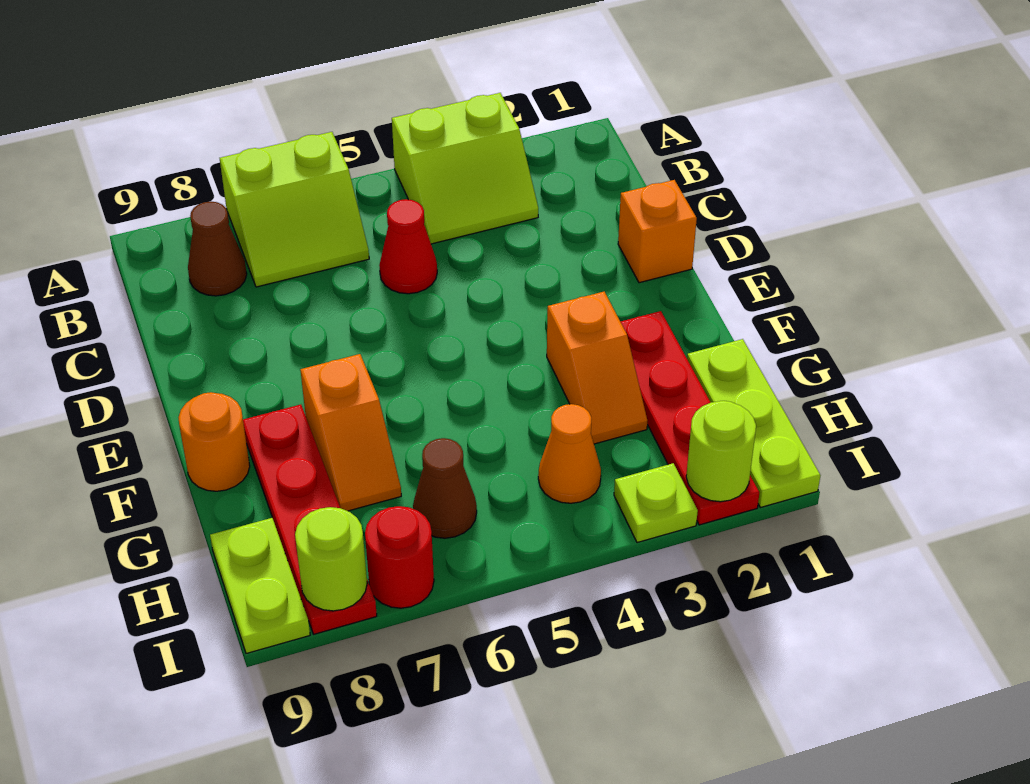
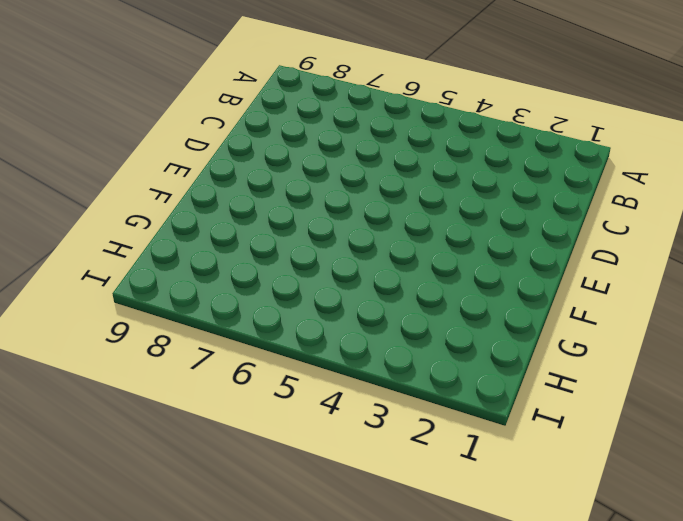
none -> lime 2x2 slope [392,93,538,244]
none -> lime 2x2 slope [220,132,369,287]
none -> brown 1x1 cone [188,201,247,296]

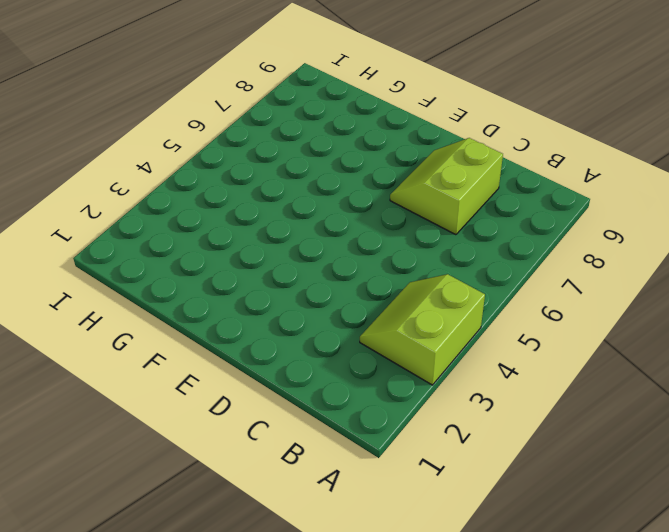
lime 2x2 slope [390,138,503,235] -> lime 2x2 slope moved to [220,132,369,287]
none -> brown 1x1 cone [188,201,247,296]
none -> red 1x1 cone [379,199,437,294]
none -> orange 1x1 brick [618,180,697,283]

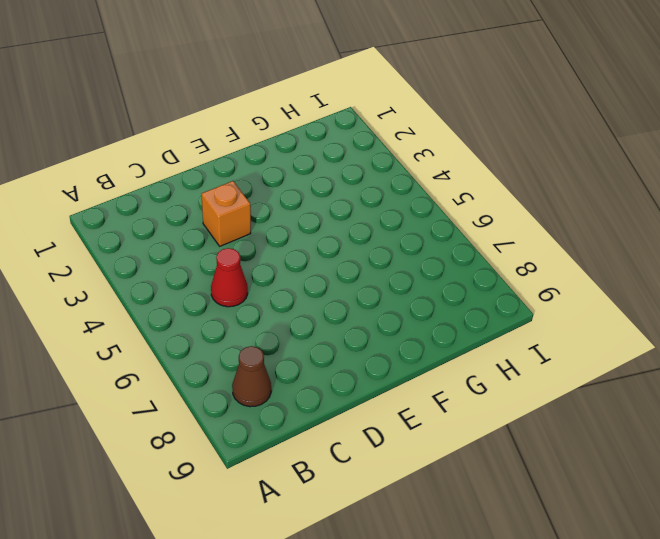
orange 1x1 brick [202,181,251,246] -> orange 1x1 brick moved to [618,180,697,283]
none -> lime 2x2 slope [392,93,538,244]
none -> lime 2x2 slope [220,132,369,287]
none -> red 1x4 plate [620,311,759,525]

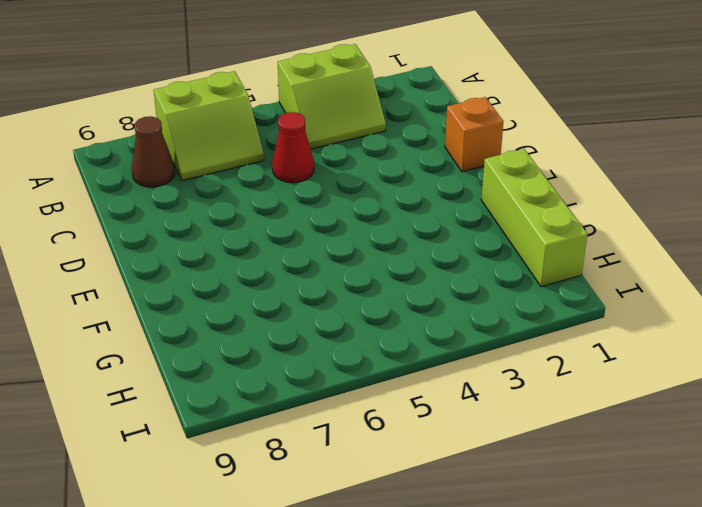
lime 1x3 brick [481,149,587,287] -> lime 1x3 plate [687,339,820,508]
none -> red 1x4 plate [620,311,759,525]
none -> orange 1x2 slope [547,292,647,444]
none -> orange 1x2 slope [300,354,401,511]

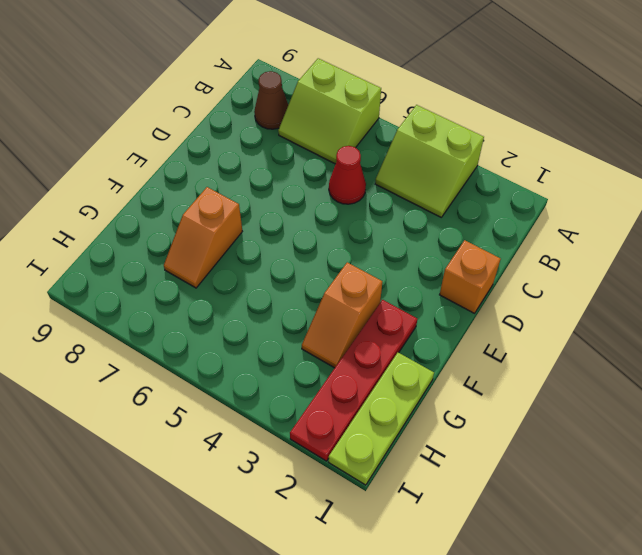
none -> red 1x4 plate [243,405,377,634]
none -> orange 1x1 round brick [178,392,250,491]
none -> orange 1x1 cone [538,404,601,503]

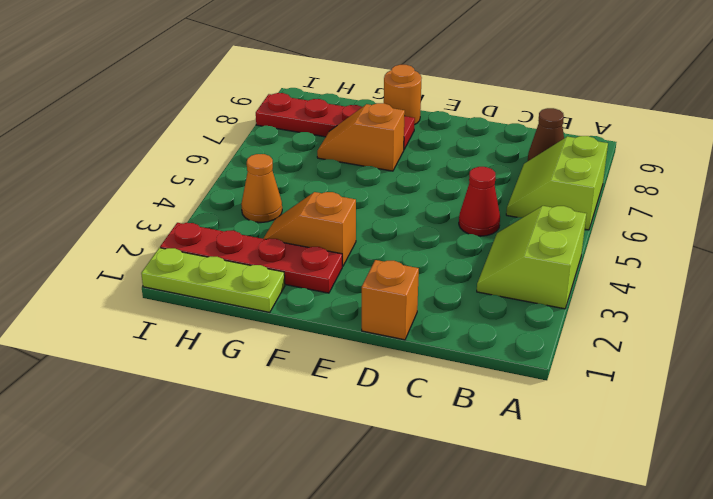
none -> brown 1x1 cone [413,438,477,538]
none -> lime 1x2 plate [210,518,310,654]
none -> lime 1x1 plate [614,463,698,543]

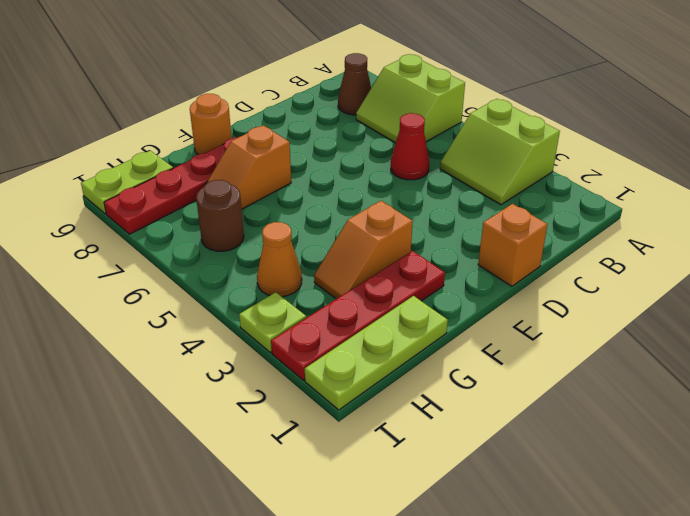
brown 1x1 round brick [196,180,244,251] -> brown 1x1 cone [413,438,477,538]
none -> red 1x1 round brick [365,506,434,608]
none -> lime 1x1 round brick [686,401,756,502]
none -> lime 1x1 round brick [295,507,367,611]

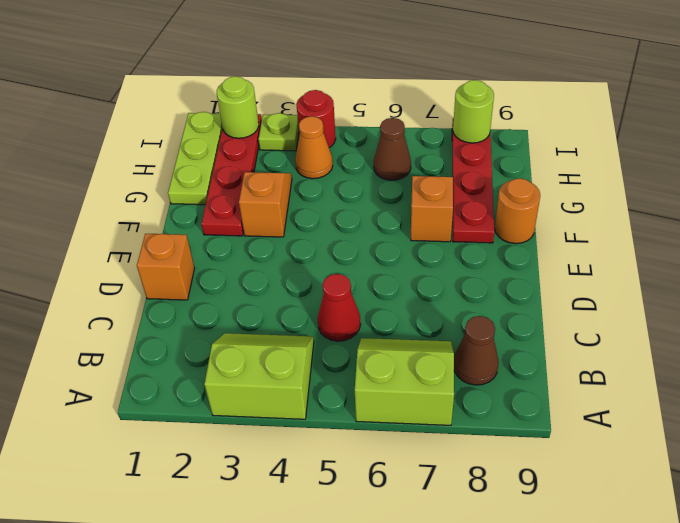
red 1x1 round brick [296,90,336,148] -> red 1x1 round brick moved to [365,506,434,608]
none -> lime 1x2 plate [210,518,310,654]

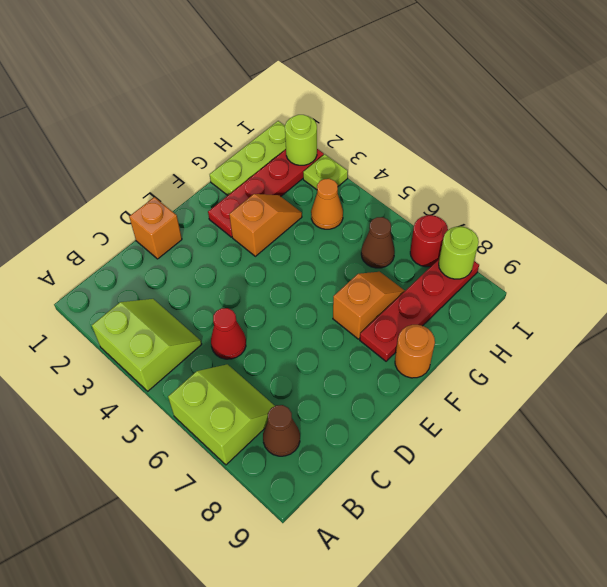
none -> lime 1x2 plate [210,518,310,654]

